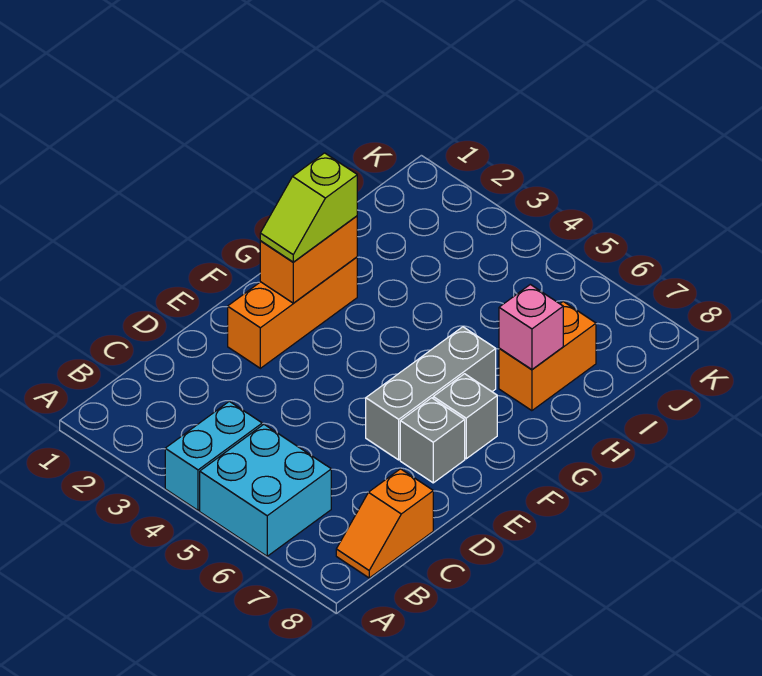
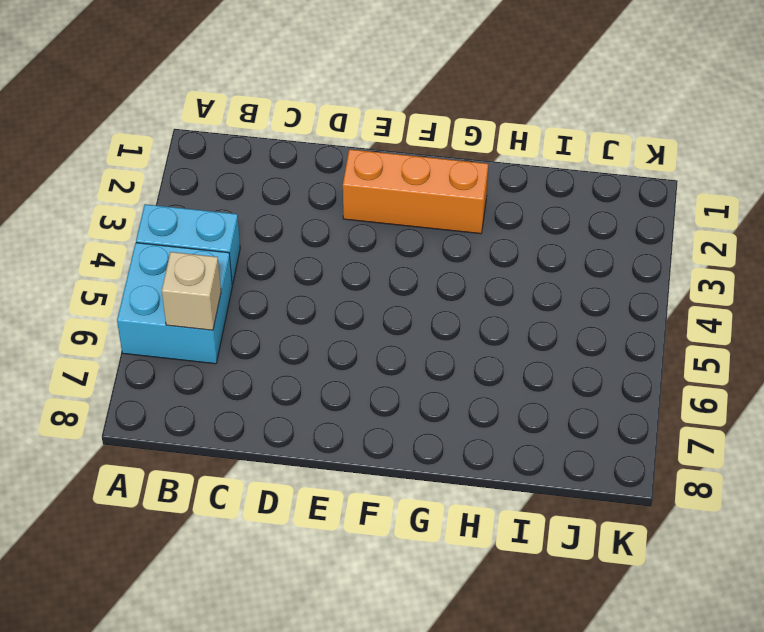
tan 1x1 brick [162,252,221,330] -> none
none -> orange 1x2 slope [336,469,433,578]
none -> grey 1x3 brick [366,327,496,460]

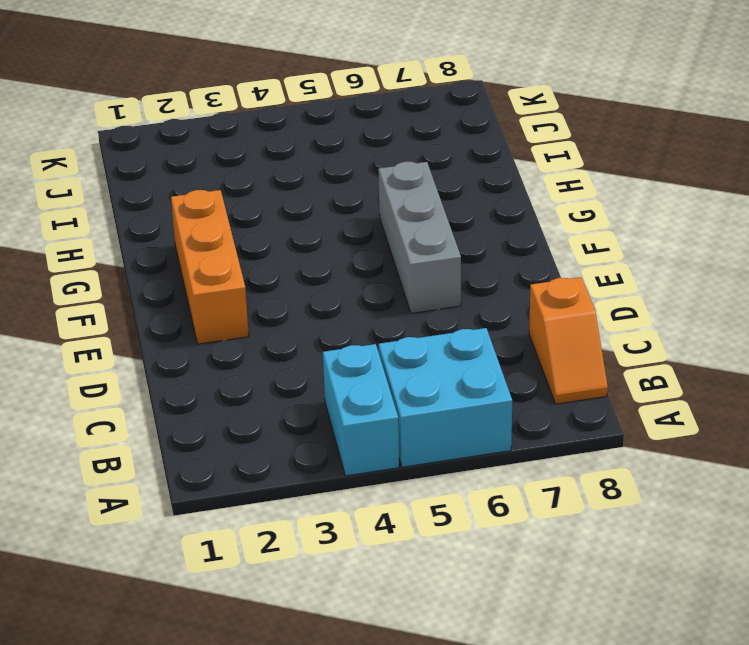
none -> grey 1x1 brick [400,398,465,483]
none -> grey 1x1 brick [433,374,497,459]

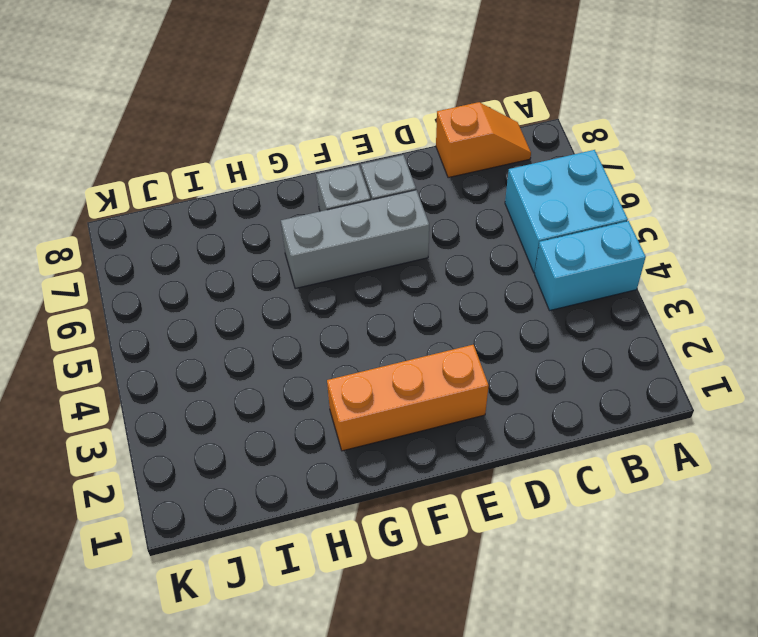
none -> orange 1x2 brick [499,302,596,411]
none -> orange 1x2 brick [260,216,357,303]

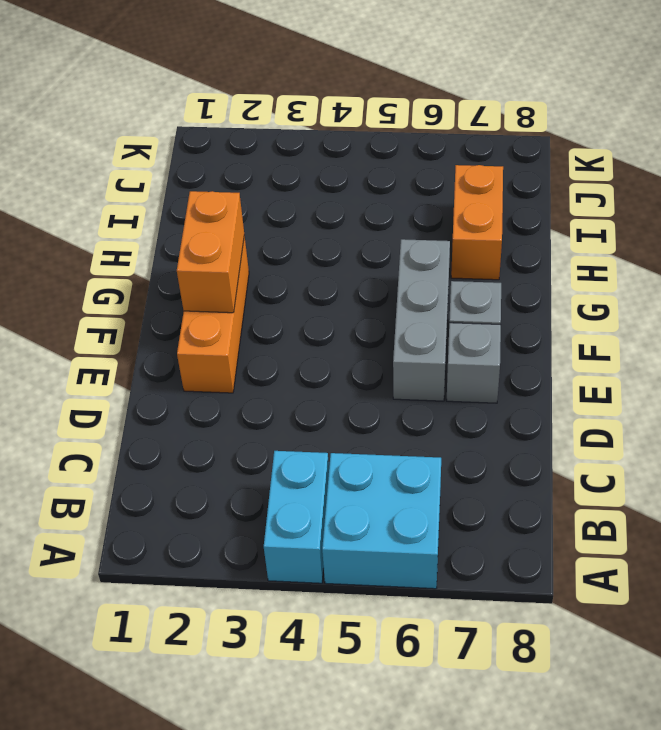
none -> orange 1x2 slope [336,469,433,578]
none -> pink 1x1 brick [499,284,563,369]

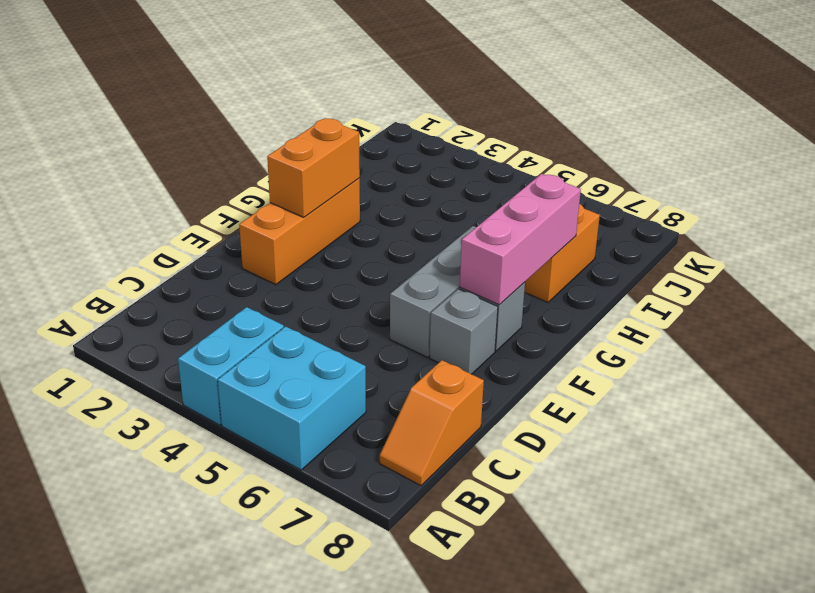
pink 1x3 brick [460,174,581,305] -> pink 1x1 brick [499,284,563,369]
none -> lime 1x2 slope [260,153,357,262]

